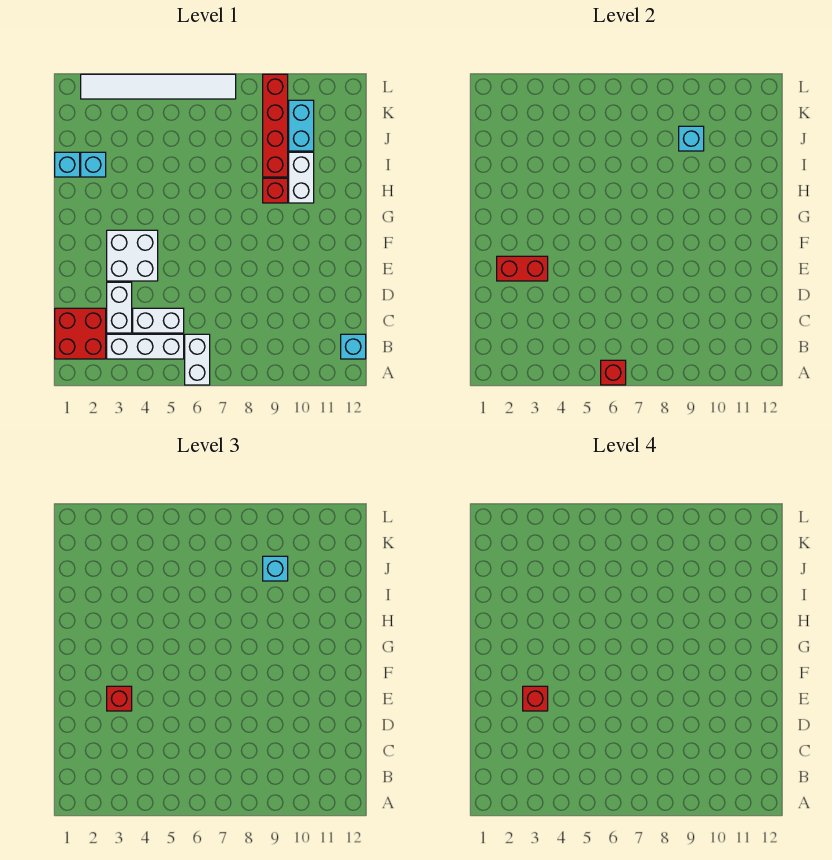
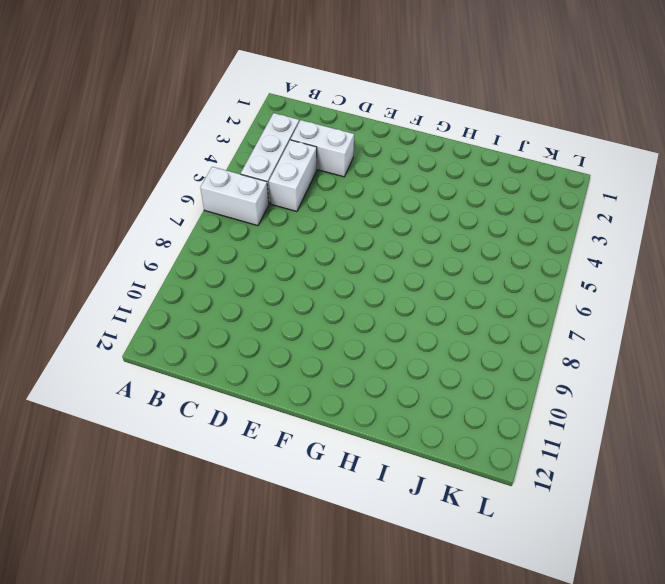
none -> red 2x2 brick [55,308,106,359]
none -> cyan 1x1 brick [341,334,366,359]
none -> white 2x2 brick [107,230,158,281]

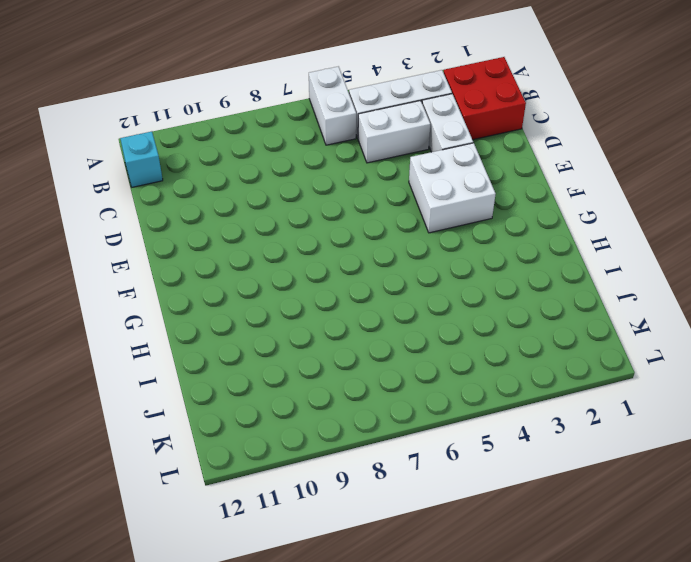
none -> red 1x1 brick [263,178,288,203]
none -> white 1x2 brick [289,152,314,203]
none -> cyan 1x1 brick [55,152,80,177]

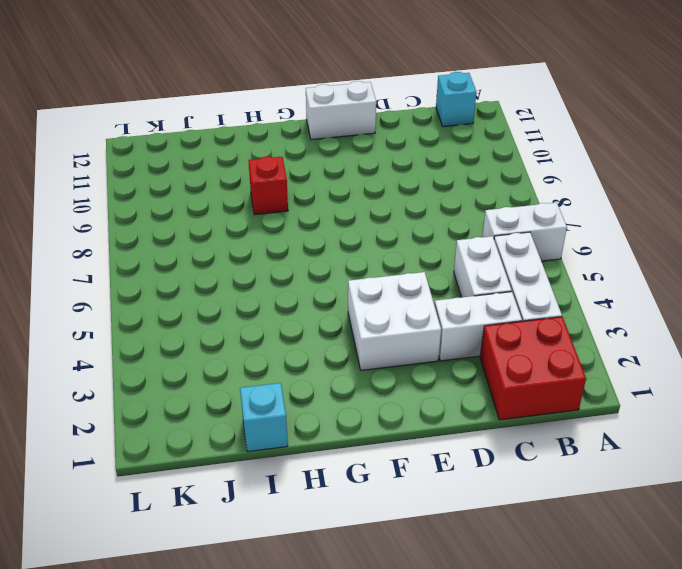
white 1x2 brick [306,81,376,140] -> white 1x2 brick moved to [289,152,314,203]
none -> cyan 1x1 brick [81,152,106,177]
none -> red 1x4 brick [263,74,288,177]
none -> cyan 1x2 brick [289,100,314,151]

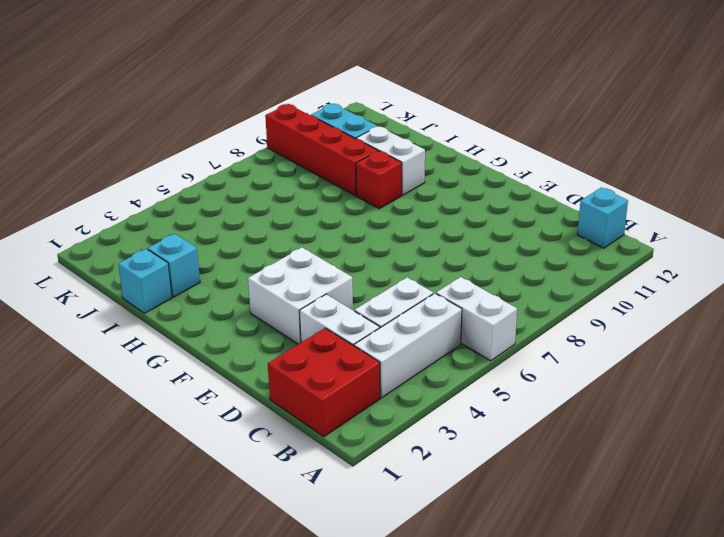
none -> white 1x6 tile [81,74,236,99]
none -> red 1x1 brick [601,360,626,385]
none -> red 1x2 brick [497,256,548,281]

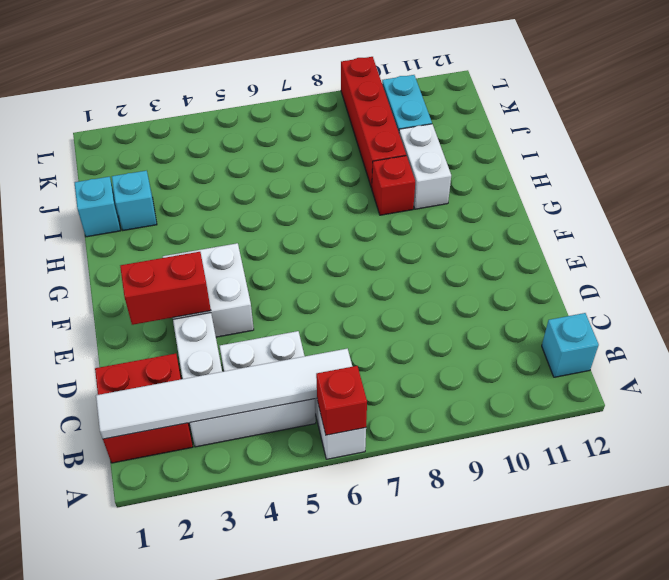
white 1x6 tile [96,349,353,439] -> white 1x6 tile moved to [81,74,236,99]
none -> cyan 1x1 brick [679,126,704,151]
none -> red 1x1 brick [107,686,132,711]
none -> cyan 1x1 brick [263,556,288,581]

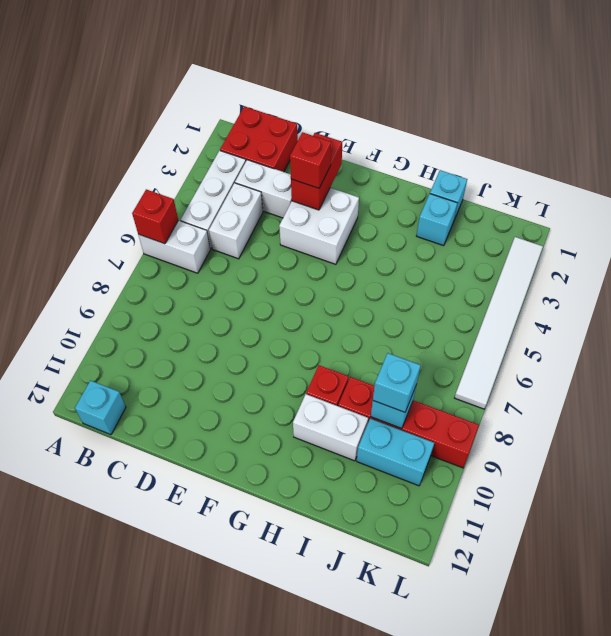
none -> red 1x1 brick [523,686,548,711]

